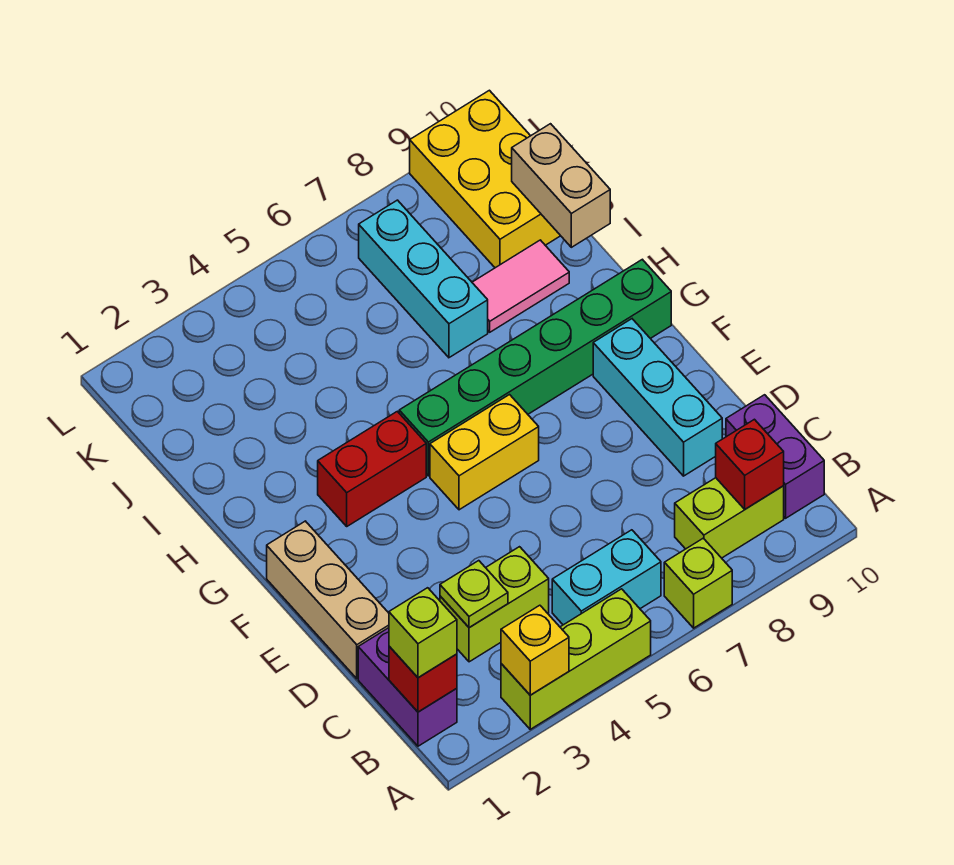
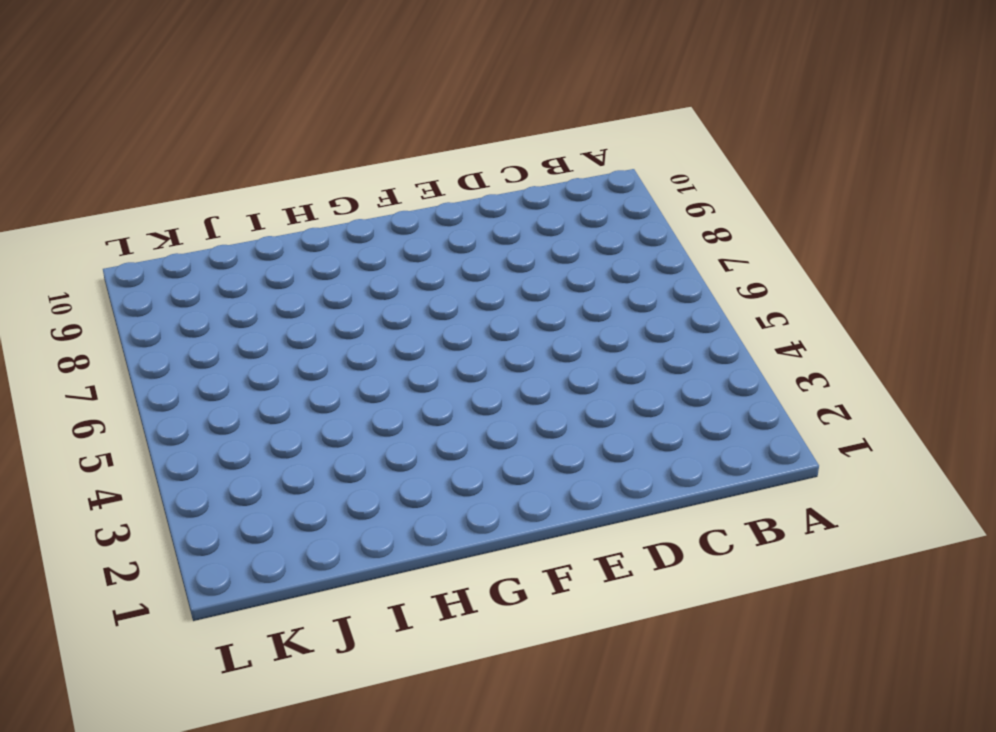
none -> lime 1x3 brick [501,589,651,729]
none -> lime 1x1 brick [664,538,732,628]
none -> purple 1x2 brick [358,628,457,746]

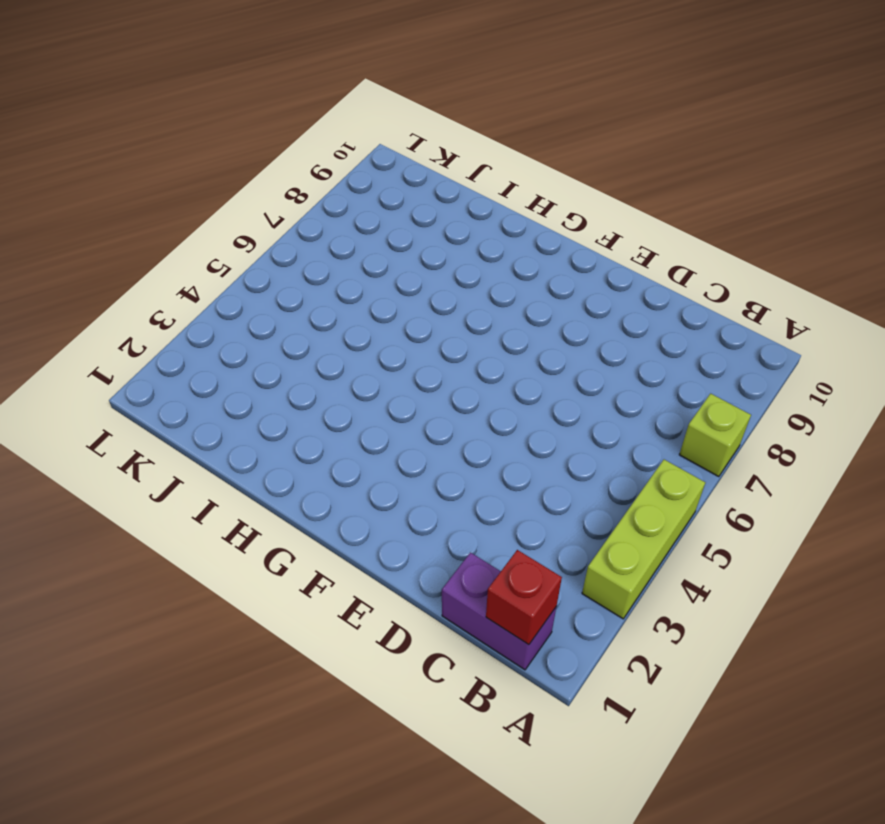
none -> cyan 1x2 brick [552,530,661,625]
none -> lime 1x2 brick [675,478,784,558]
none -> purple 1x2 brick [726,395,824,518]

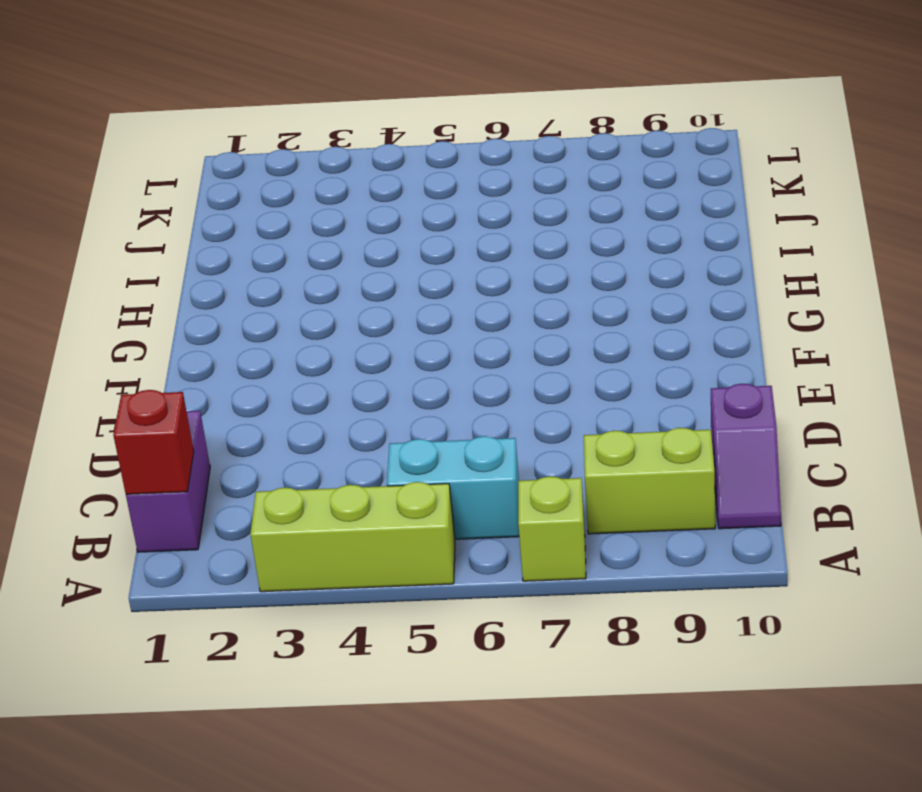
purple 1x2 slope [711,384,781,529] -> purple 1x2 brick [726,395,824,518]
none -> lime 1x2 brick [440,547,549,662]
none -> tan 1x3 brick [267,521,389,679]
none -> cyan 1x3 brick [593,319,722,476]

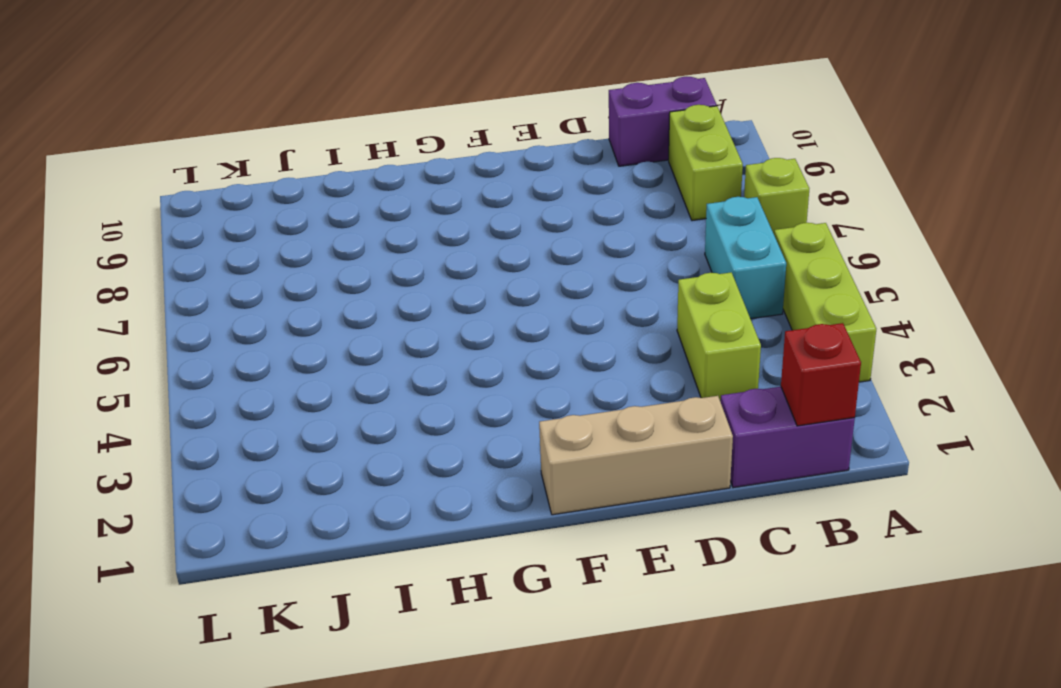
none -> cyan 1x3 brick [593,319,722,476]
none -> yellow 1x2 brick [430,395,539,510]
none -> red 1x2 brick [318,411,426,526]

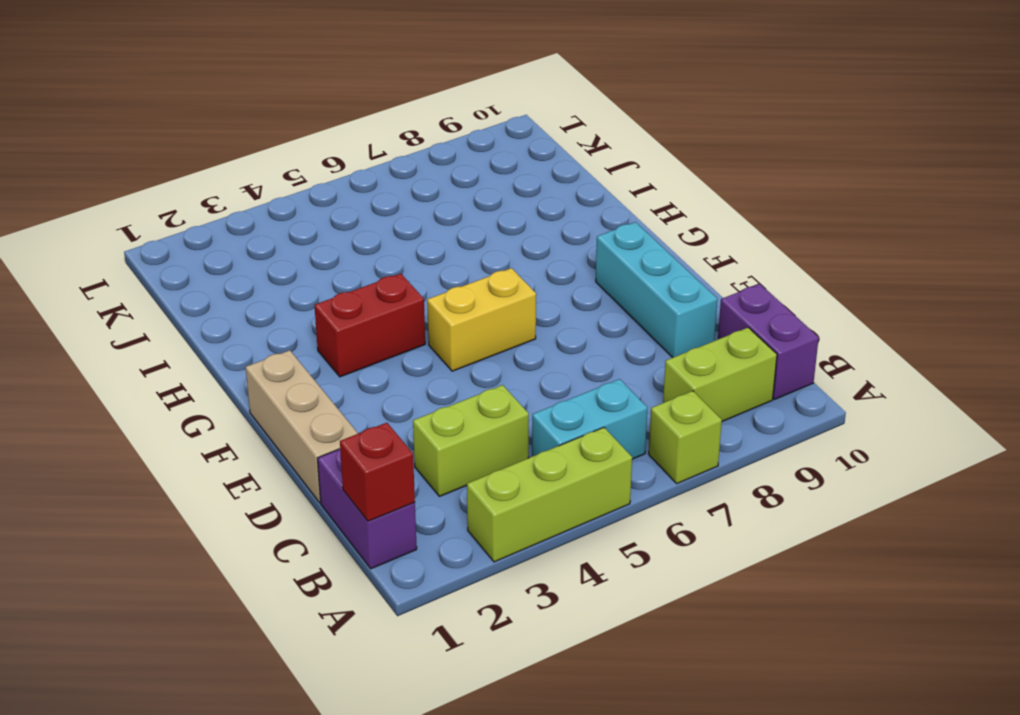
none -> green 1x6 brick [399,259,671,476]
none -> cyan 1x3 brick [359,200,488,358]
none -> pink 1x2 tile [472,240,569,332]

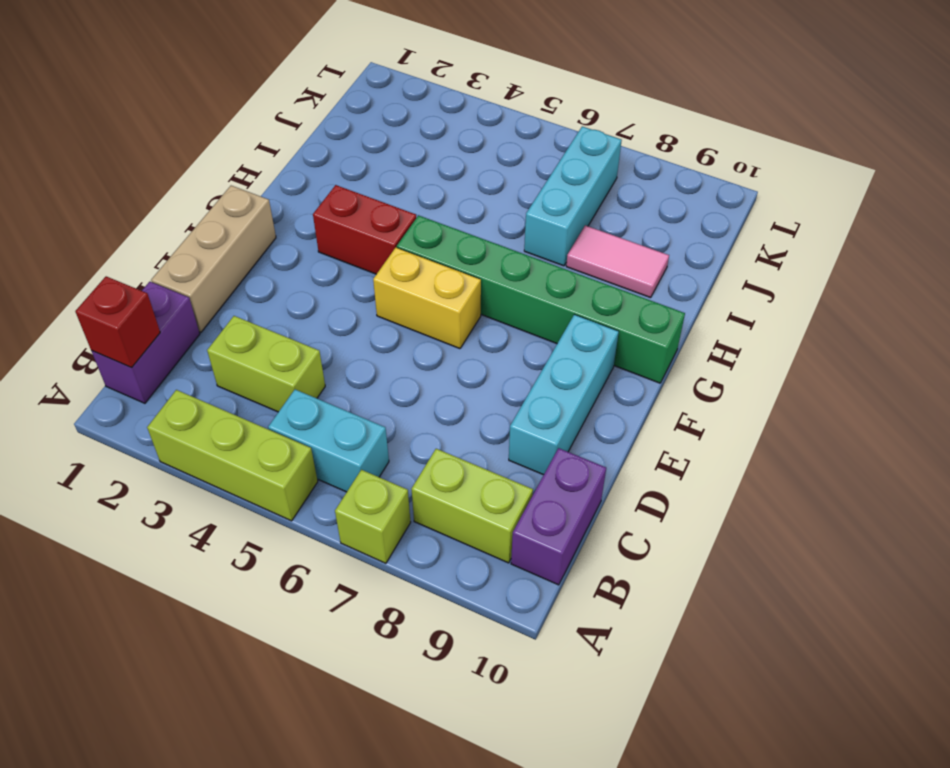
none -> yellow 2x3 brick [410,90,560,268]
none -> yellow 1x1 brick [501,605,569,695]
none -> red 1x1 brick [716,419,784,509]

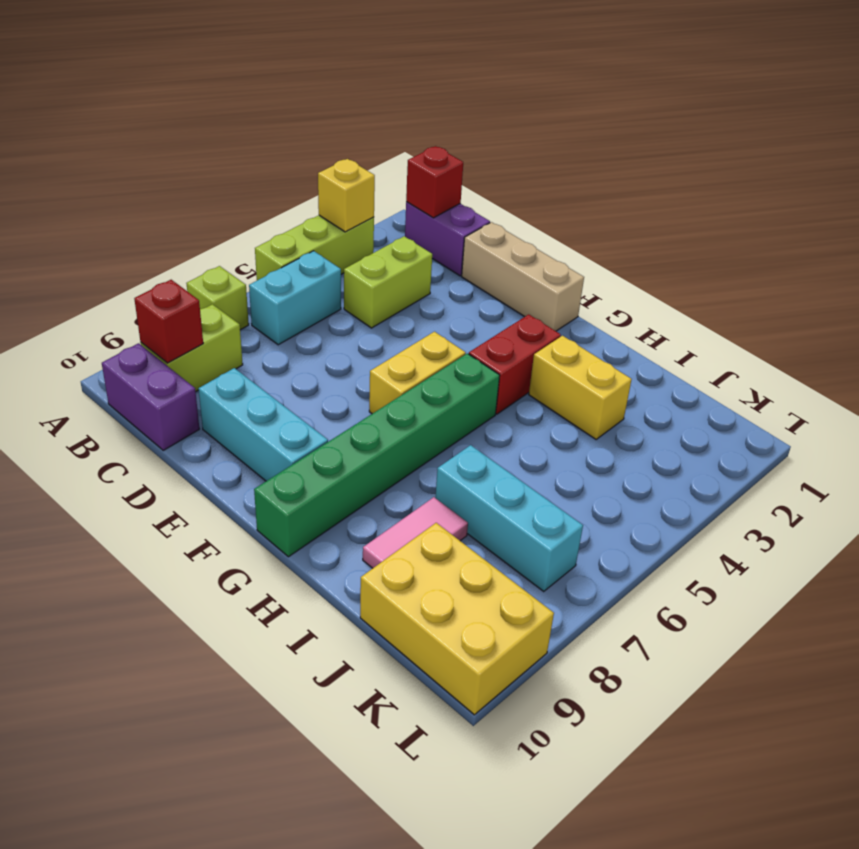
yellow 1x2 brick [529,336,632,439] -> none
none -> lime 1x1 plate [440,561,508,628]
none -> tan 1x2 brick [512,124,610,247]
none -> lime 1x1 brick [389,588,457,678]

